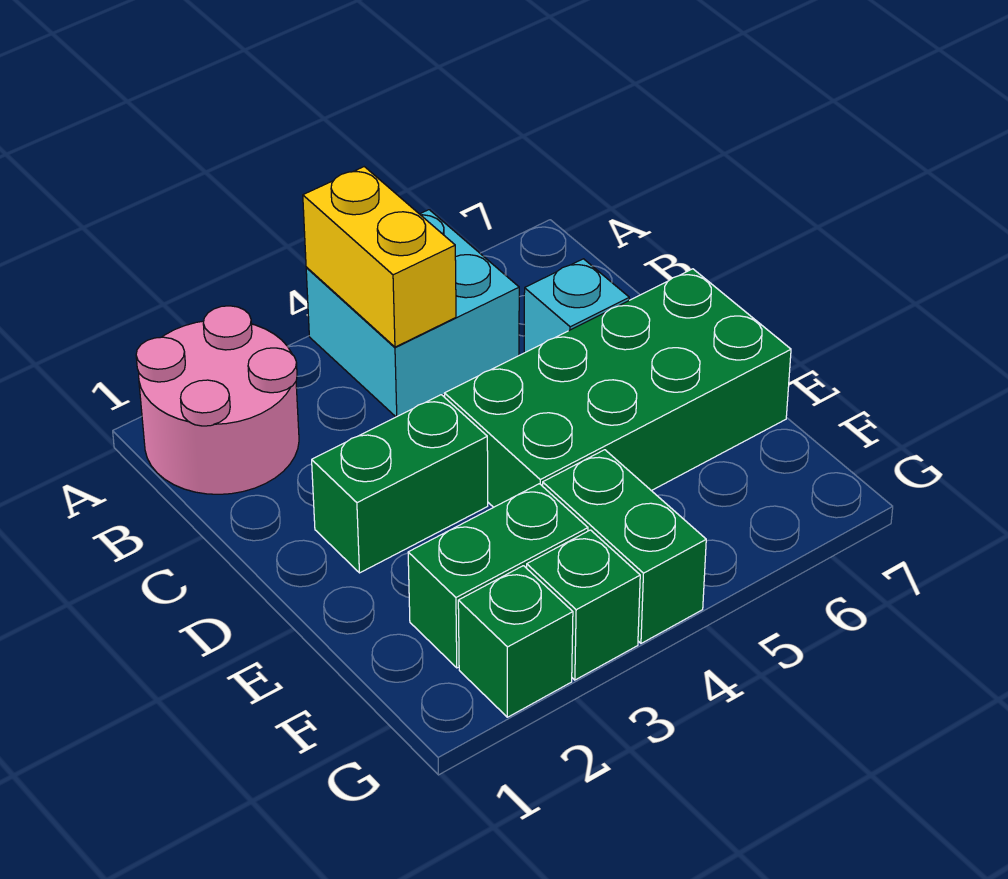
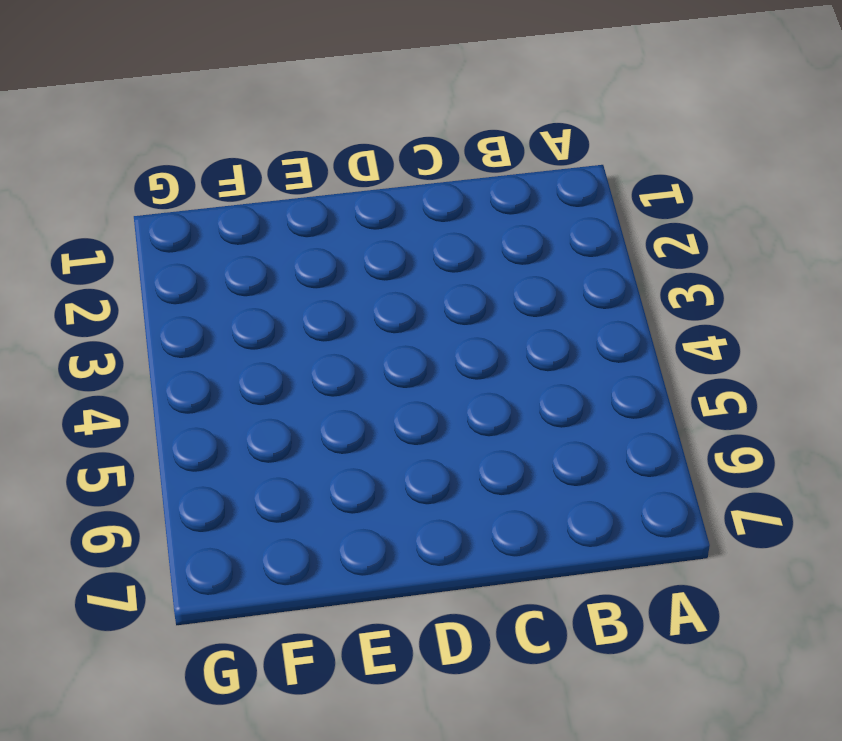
none -> pink 2x2 round brick [136,306,299,494]
none -> cyan 2x2 brick [306,210,519,417]

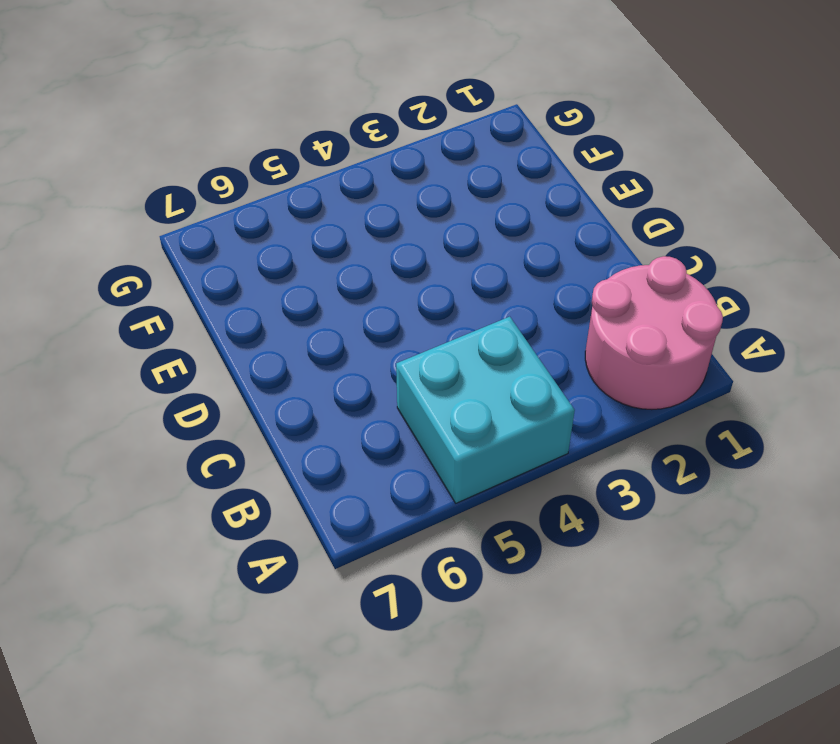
none -> cyan 1x1 brick [524,259,629,353]
none -> green 1x2 brick [312,395,488,573]

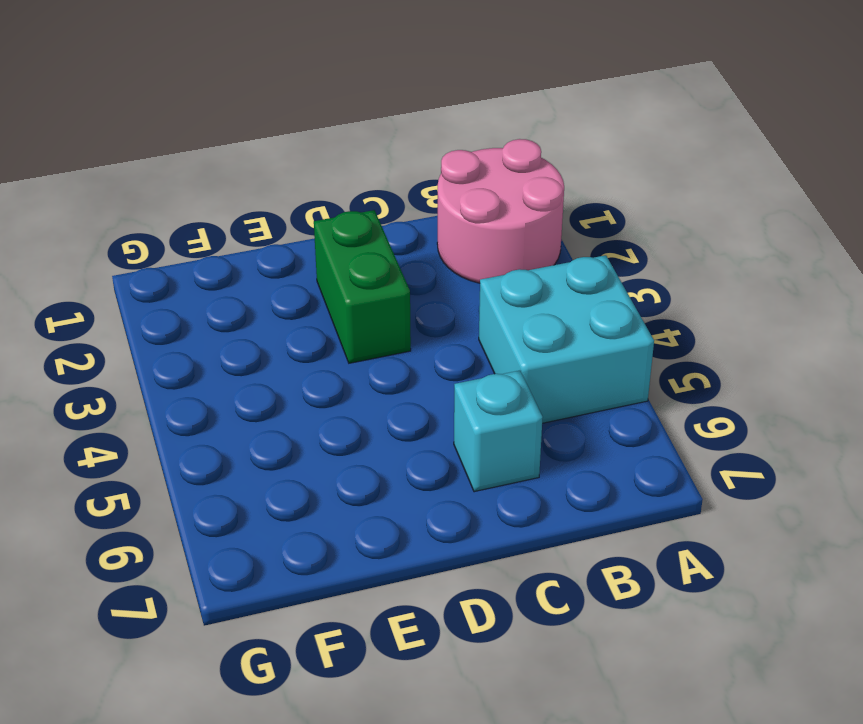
none -> green 2x4 brick [444,269,791,507]
none -> green 1x2 brick [408,484,588,668]

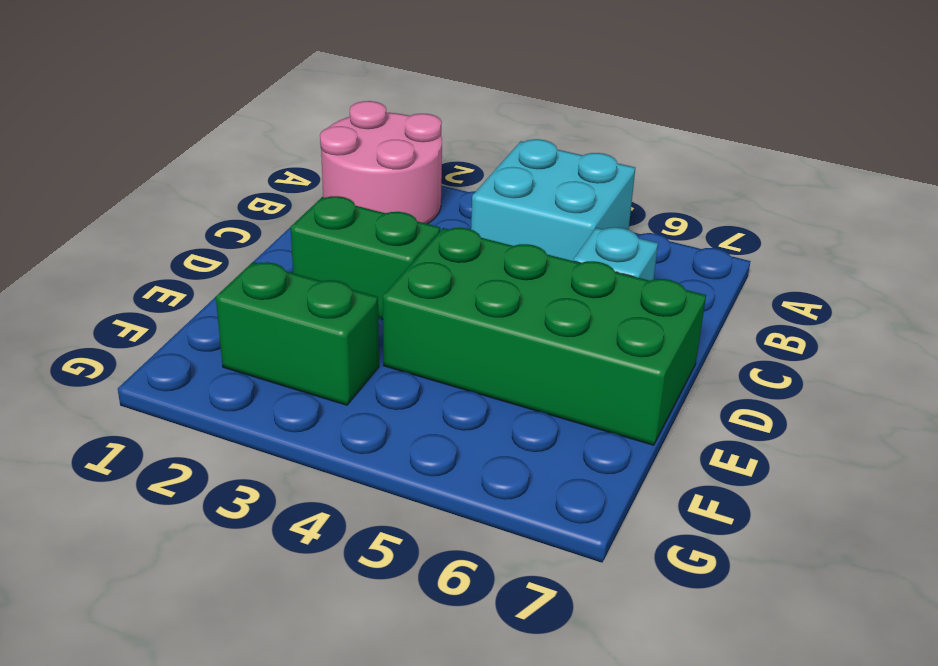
none -> green 1x2 brick [543,450,706,643]
none -> green 1x1 brick [458,566,573,717]

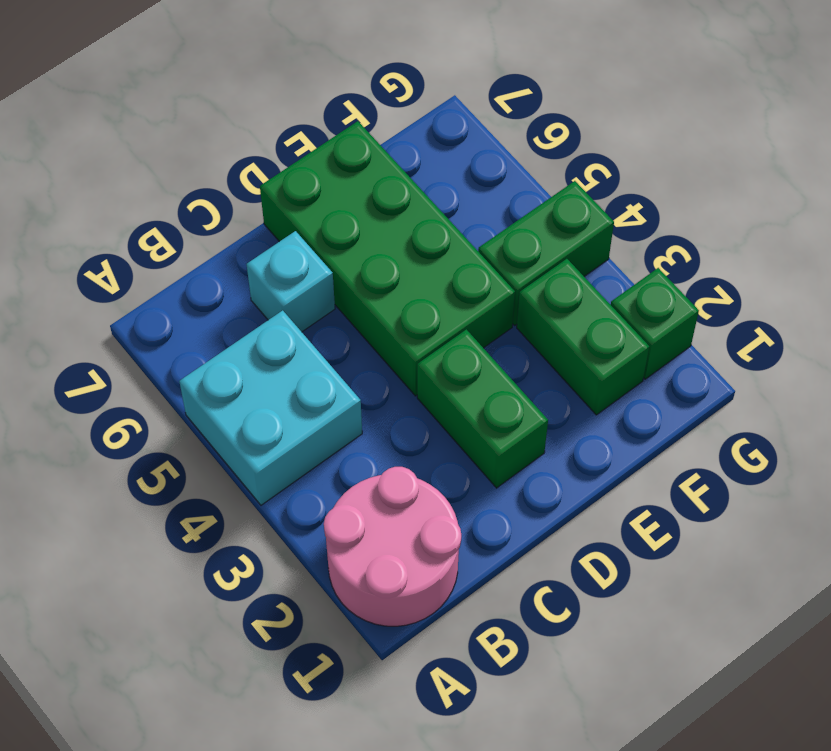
none -> green 1x1 brick [527,530,640,680]
none -> yellow 1x2 brick [303,167,456,347]

